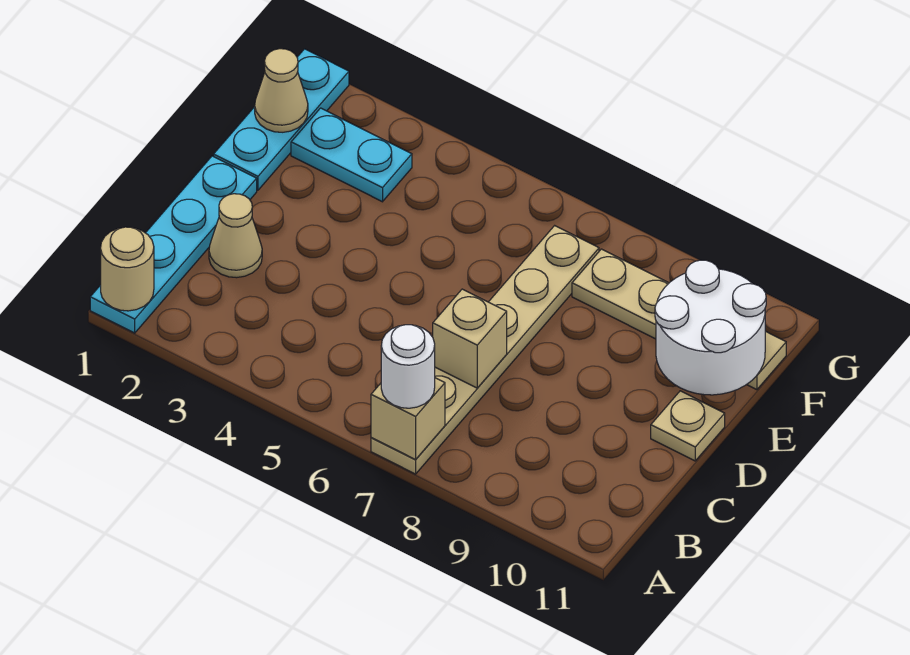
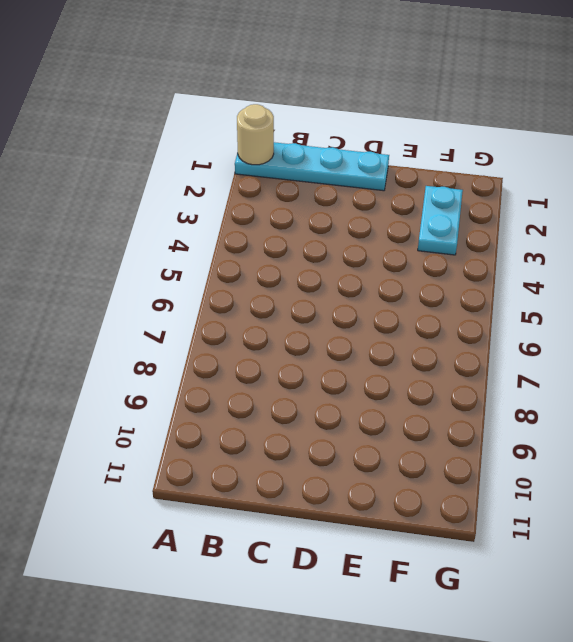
none -> tan 1x6 plate [371,226,599,474]
none -> tan 1x1 cone [209,194,262,278]
none -> tan 1x1 plate [651,391,725,461]

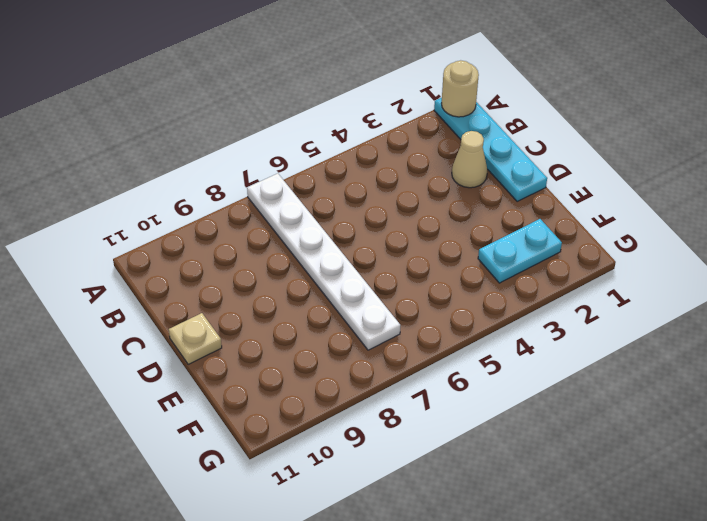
white 1x6 plate [247,173,400,350] -> tan 1x6 plate [371,226,599,474]
none -> cyan 1x3 plate [214,49,349,190]
none -> tan 1x4 plate [572,249,786,390]
none -> tan 1x1 brick [371,378,445,460]

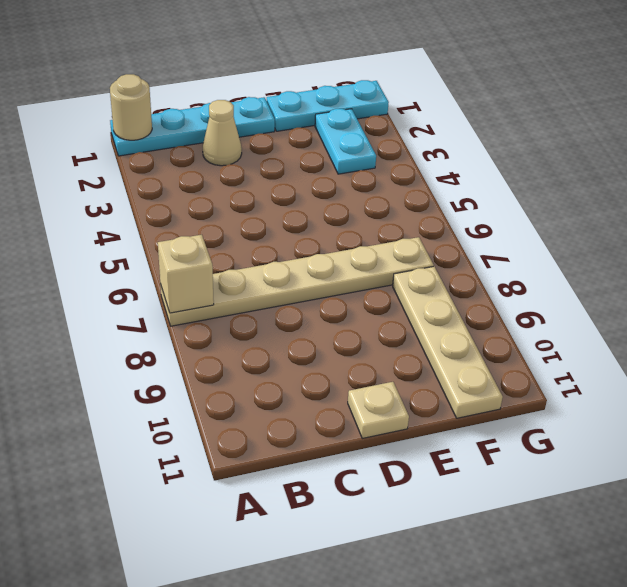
none -> tan 1x1 brick [433,289,507,388]
none -> white 2x2 round brick [655,260,766,395]
none -> tan 1x1 cone [255,49,308,132]

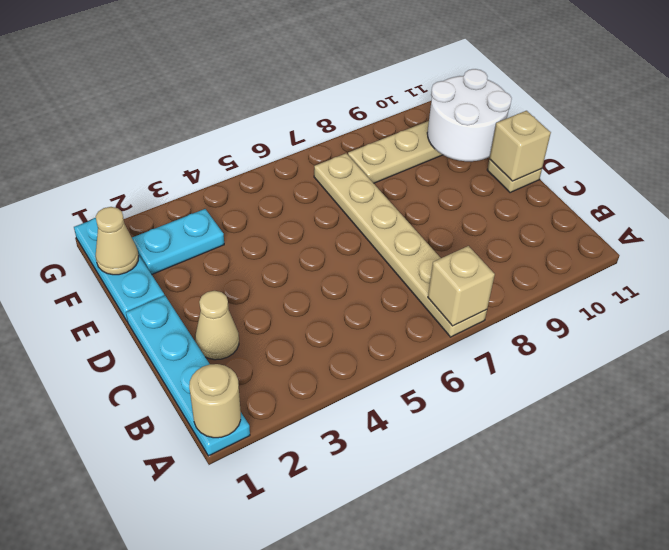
tan 1x1 brick [489,111,551,181] -> tan 1x1 brick moved to [433,289,507,388]
none -> white 1x1 round brick [381,325,435,408]

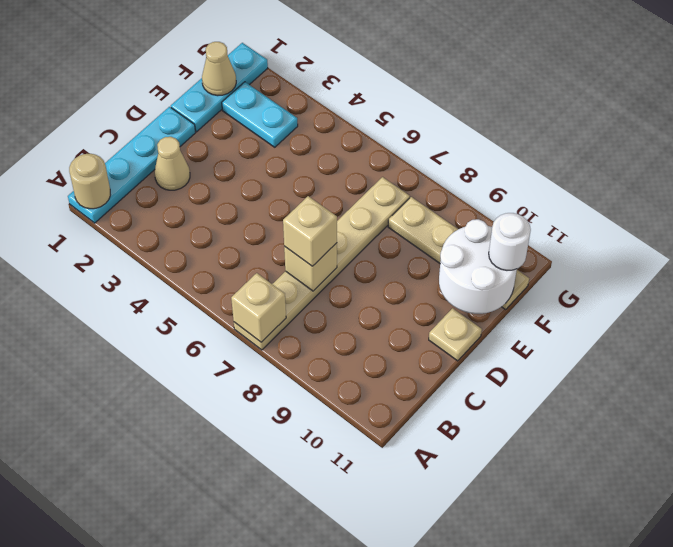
tan 1x1 brick [283,196,337,266] -> none
white 1x1 round brick [489,213,531,270] -> white 1x1 round brick moved to [381,325,435,408]

